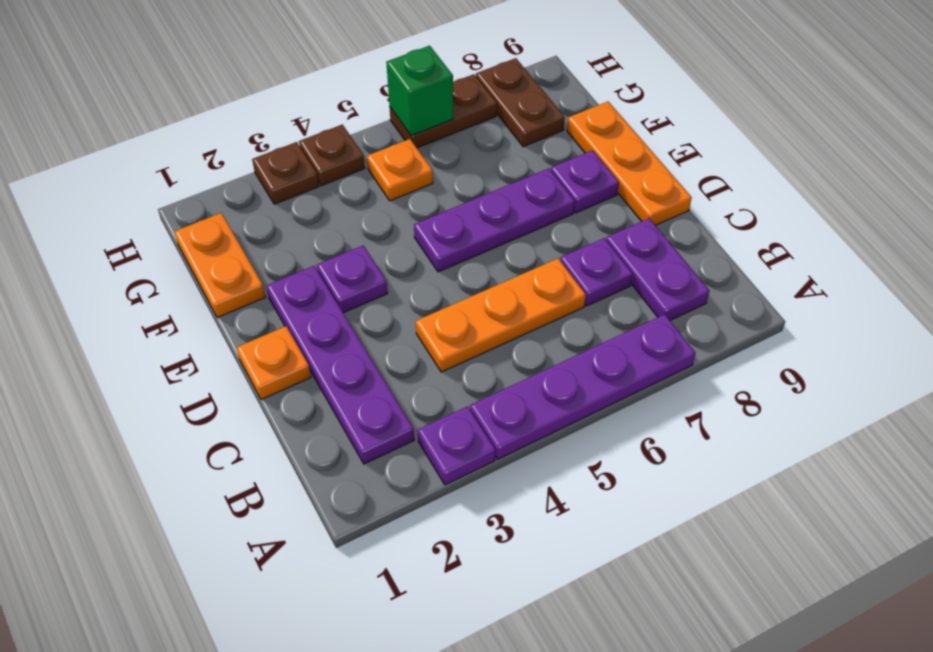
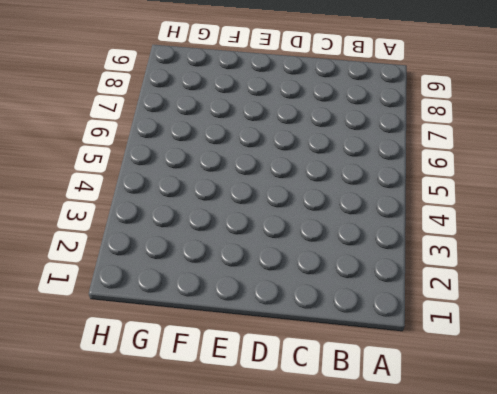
none -> purple 1x1 plate [418,406,495,485]
none -> purple 1x4 plate [470,314,696,459]
none -> purple 1x4 plate [266,266,414,464]

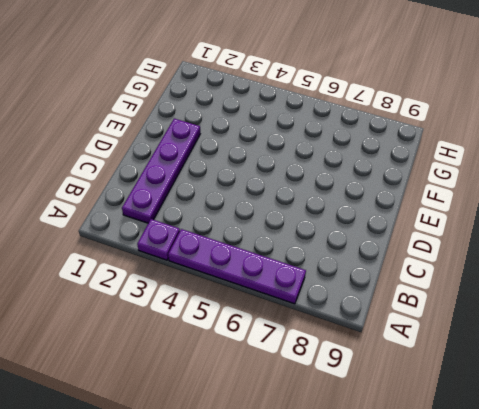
none -> purple 1x2 plate [606,218,710,320]
none -> orange 1x3 plate [416,259,586,372]
none -> purple 1x1 plate [560,238,632,306]

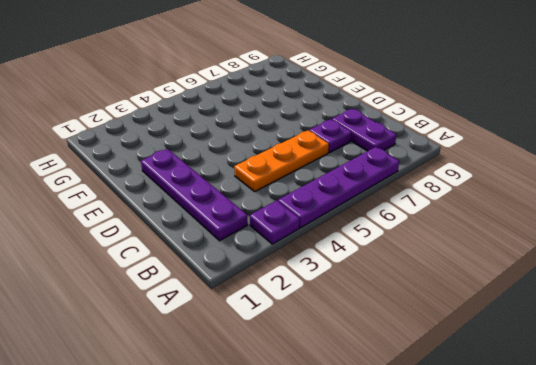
none -> orange 1x1 plate [236,326,311,400]
none -> orange 1x3 plate [567,101,692,225]
none -> purple 1x1 plate [317,245,388,313]

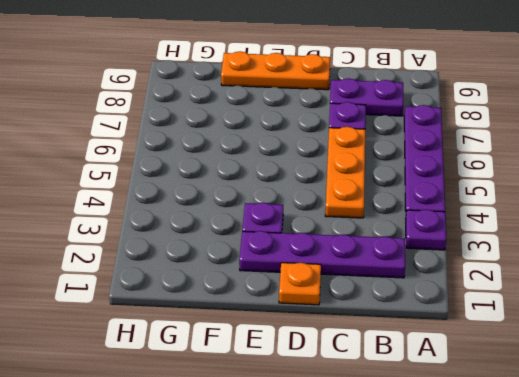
none -> purple 1x3 plate [414,168,575,272]
none -> purple 1x1 plate [551,150,619,213]
none -> orange 1x2 plate [174,213,265,318]

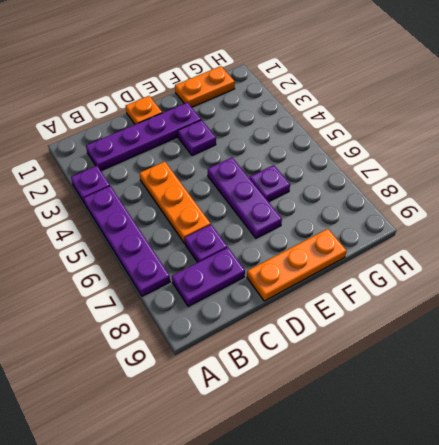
purple 1x1 plate [249,165,290,202] -> purple 1x1 plate moved to [551,150,619,213]
none -> orange 1x1 plate [367,139,433,201]
none -> brown 1x2 plate [476,58,565,147]
none -> brown 1x1 plate [252,142,319,204]

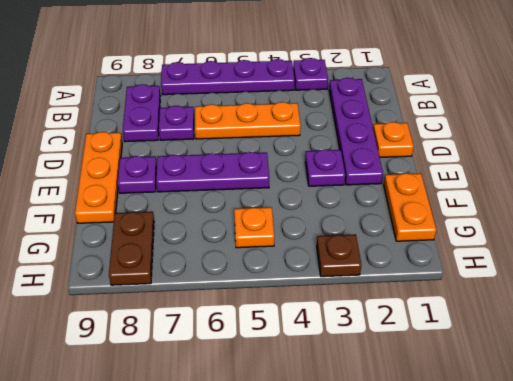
none -> brown 1x1 plate [299,125,365,186]
none -> brown 1x2 plate [390,74,497,148]
none -> green 1x1 brick [386,46,453,136]

